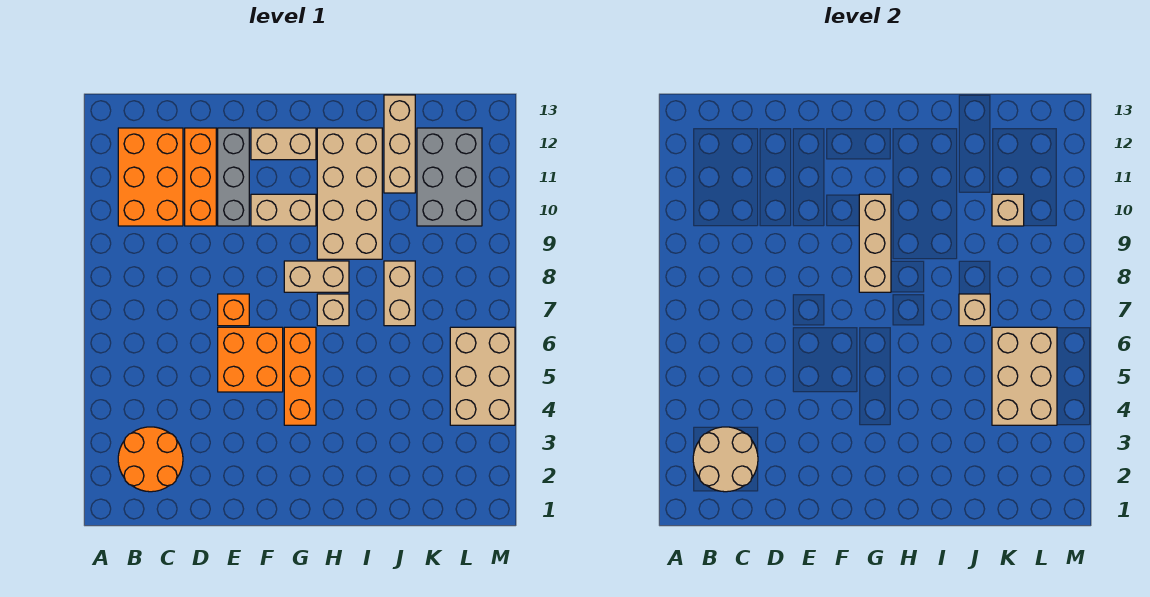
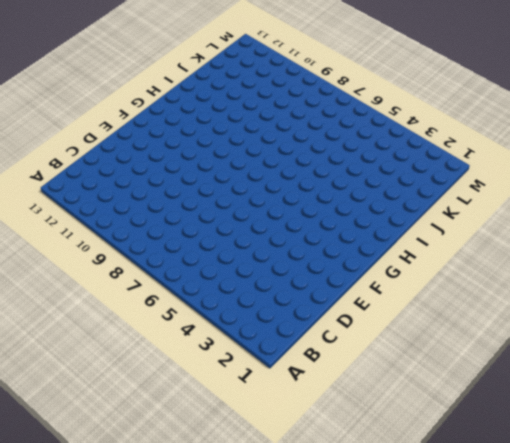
none -> orange 2x2 round brick [118,427,183,492]
none -> orange 2x3 brick [118,128,183,226]
none -> orange 1x3 brick [185,128,216,226]

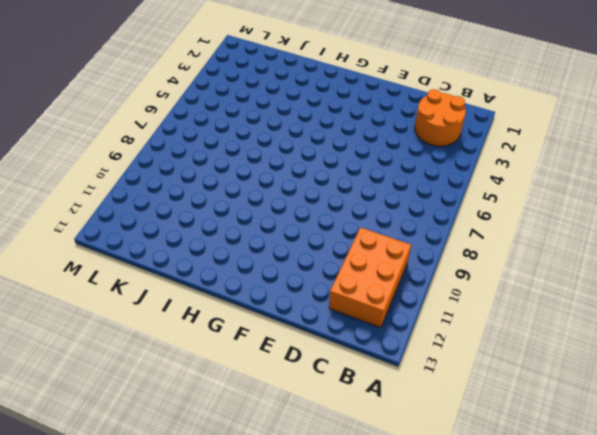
none -> orange 1x3 brick [185,128,216,226]
none -> orange 2x2 brick [218,327,283,392]
none -> orange 1x1 brick [218,294,249,326]

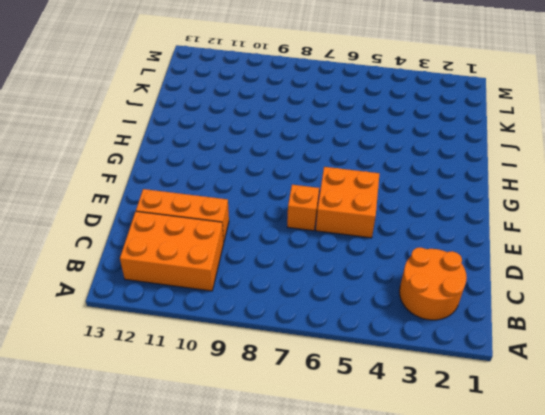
none -> grey 1x3 brick [218,128,249,226]
none -> tan 1x2 brick [251,194,316,226]
none -> tan 1x2 brick [251,128,316,160]

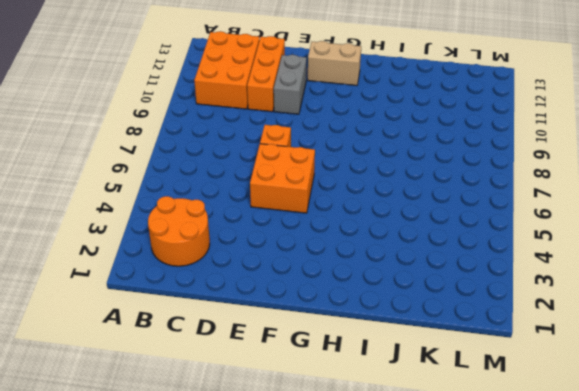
grey 1x2 brick [274,55,307,114] -> grey 1x3 brick [218,128,249,226]
none -> tan 1x2 brick [251,194,316,226]
none -> orange 1x3 brick [284,327,316,425]
none -> tan 1x2 brick [284,261,349,292]

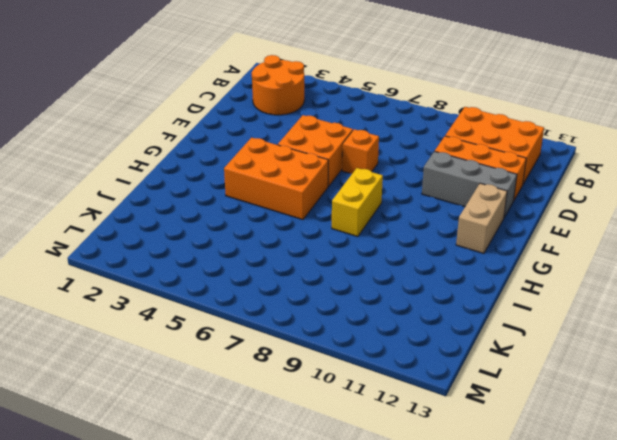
orange 2x3 brick [224,138,328,220] -> orange 1x3 brick [284,327,316,425]
yellow 1x2 brick [332,168,383,237] -> tan 1x2 brick [284,261,349,292]
none -> tan 1x2 brick [251,194,316,226]
none -> tan 1x1 brick [317,294,349,326]
none -> tan 2x4 brick [317,128,382,259]

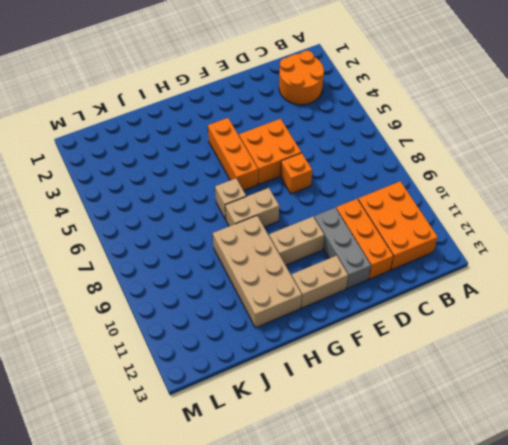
none -> tan 1x2 brick [384,261,415,326]
none -> tan 1x3 brick [384,95,415,193]
none -> grey 2x3 brick [417,128,482,226]

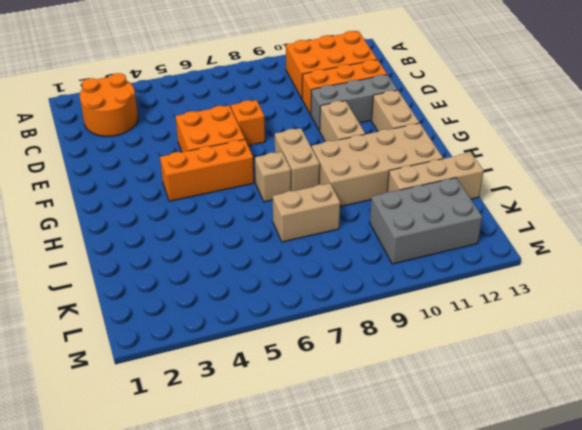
none -> tan 2x3 brick [450,327,515,425]
none -> tan 2x2 round brick [693,427,758,492]
none -> tan 1x3 brick [859,194,891,292]

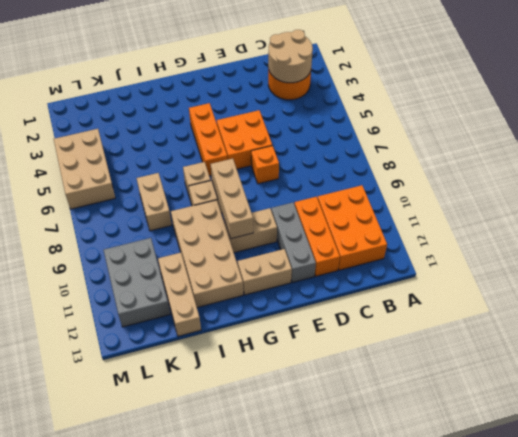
none -> tan 1x1 brick [959,294,990,326]
none -> tan 2x3 brick [992,327,1057,425]
none -> tan 1x1 brick [992,194,1024,226]

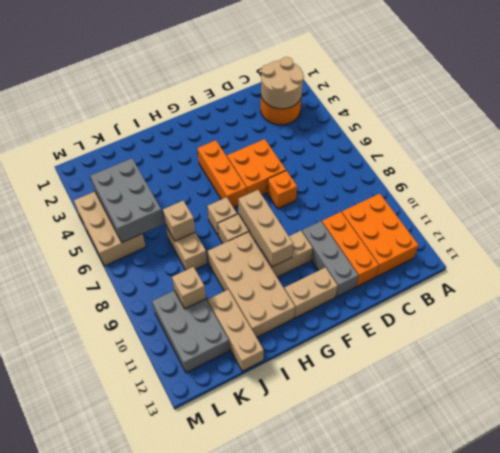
grey 2x3 brick [90,158,164,242] -> tan 2x3 brick [992,327,1057,425]

